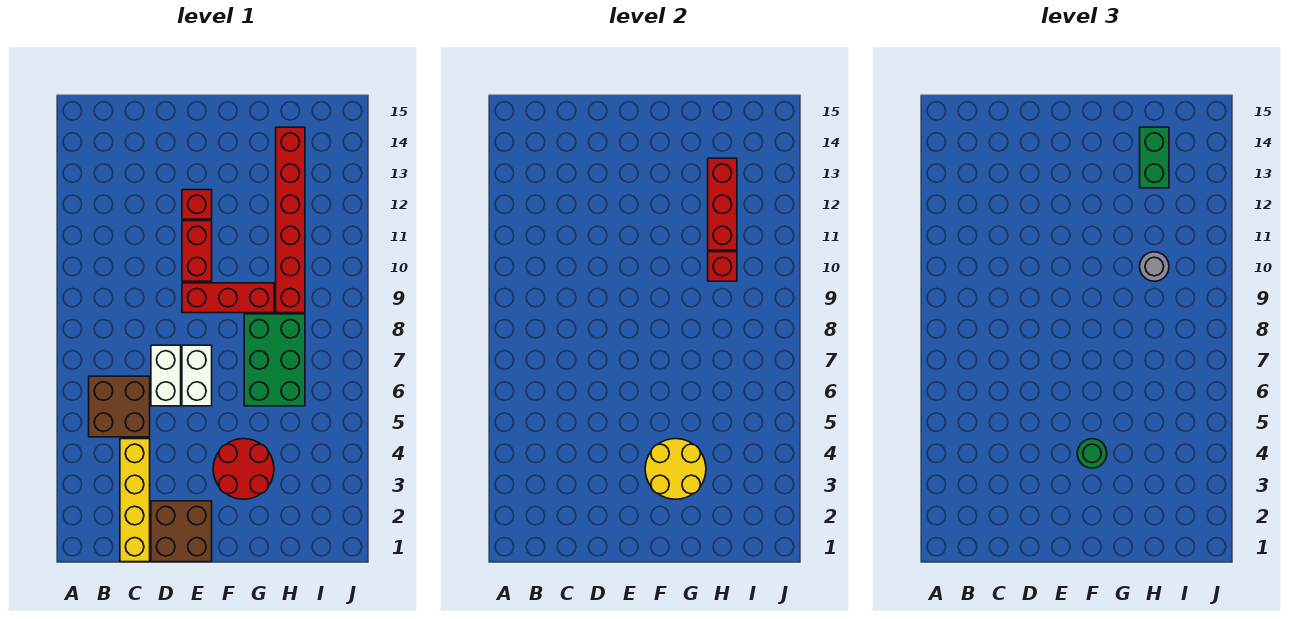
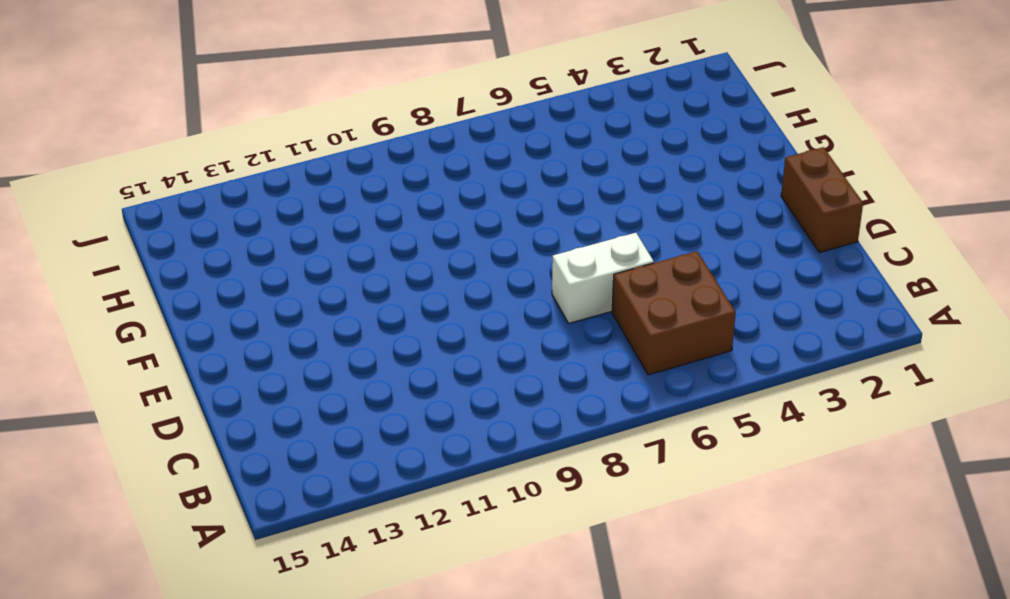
brown 1x2 brick [781,147,863,253] -> brown 2x2 brick [151,501,212,562]
none -> yellow 1x4 brick [120,439,150,562]
none -> white 1x2 brick [182,345,212,406]
none -> red 1x3 brick [182,283,274,313]

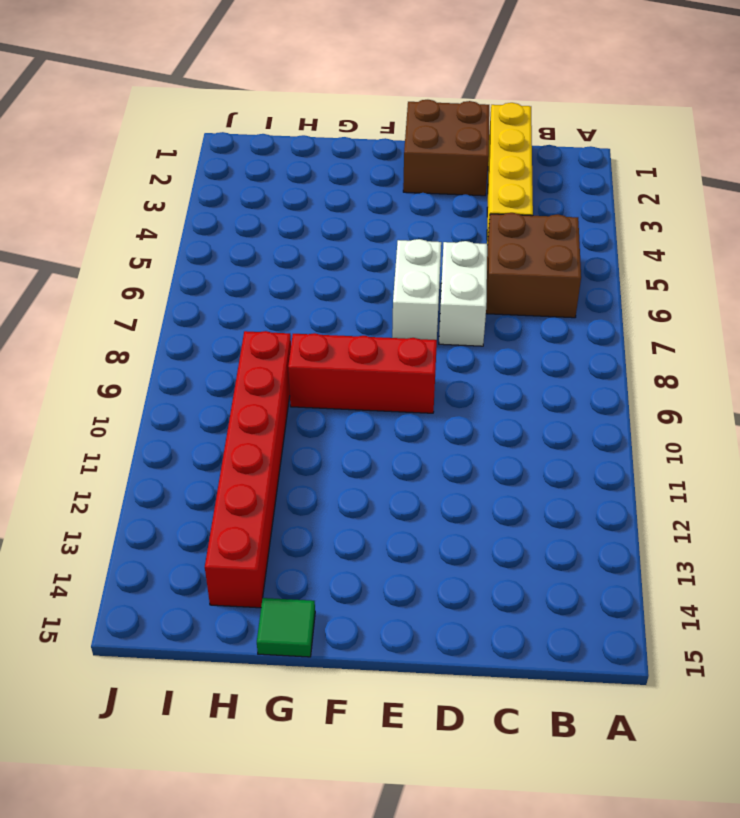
green 1x1 tile [257,598,315,657] -> none
none -> red 1x2 brick [182,221,212,281]
none -> red 1x1 brick [182,190,212,219]
none -> red 2x2 round brick [213,439,274,499]

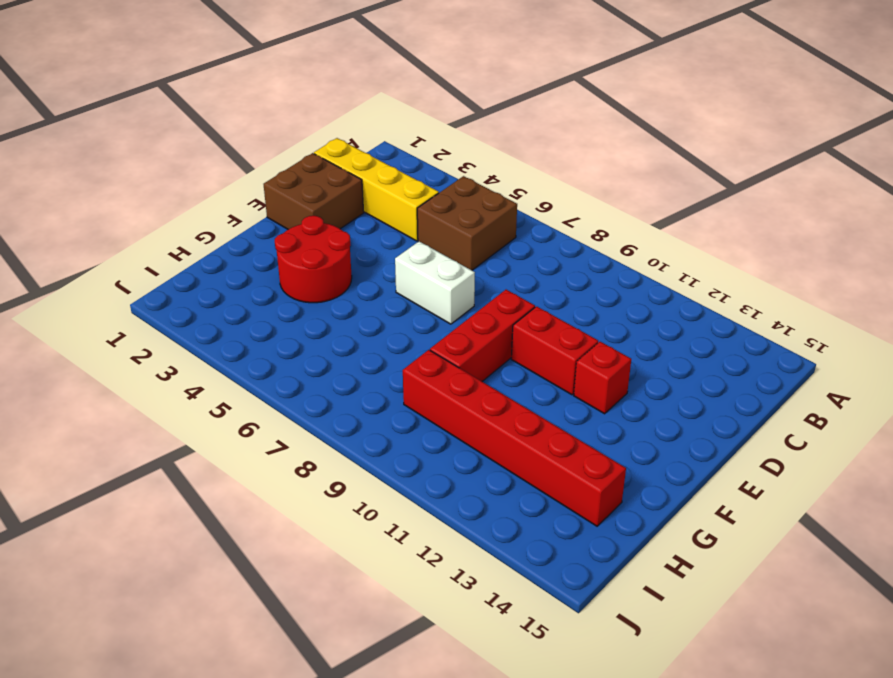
none -> white 1x2 brick [151,345,181,406]
none -> green 2x3 brick [244,314,305,406]
none -> yellow 2x2 round brick [645,439,706,499]

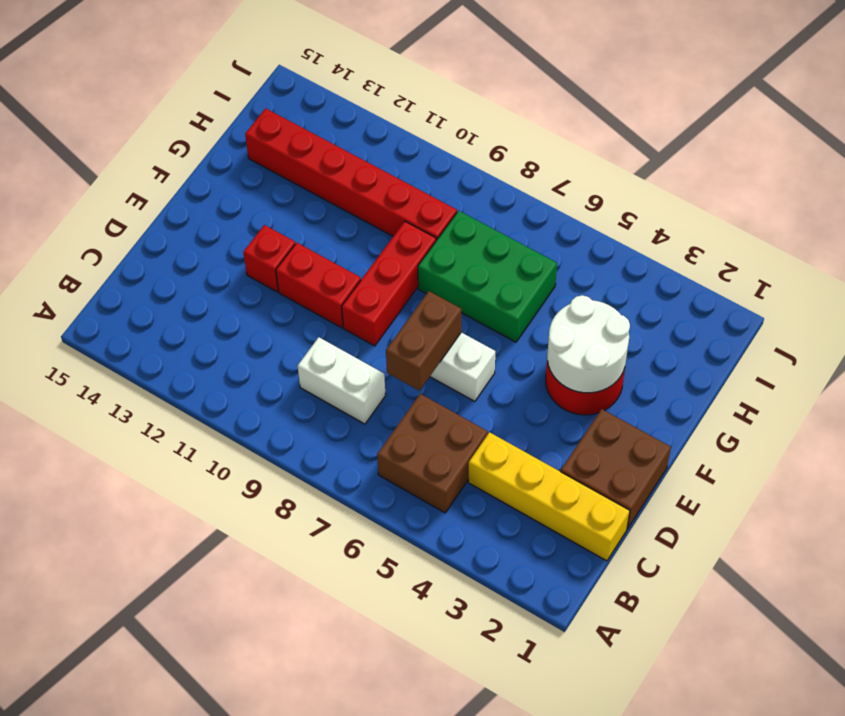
white 1x2 brick [298,337,386,424] -> white 1x2 brick moved to [151,345,181,406]
brown 1x2 brick [386,291,462,391] -> none
white 2x2 round brick [547,295,630,393] -> yellow 2x2 round brick [645,439,706,499]
none -> red 1x1 brick [708,252,737,281]
none -> red 1x3 brick [708,158,737,250]
none -> green 1x1 round brick [1077,439,1107,468]

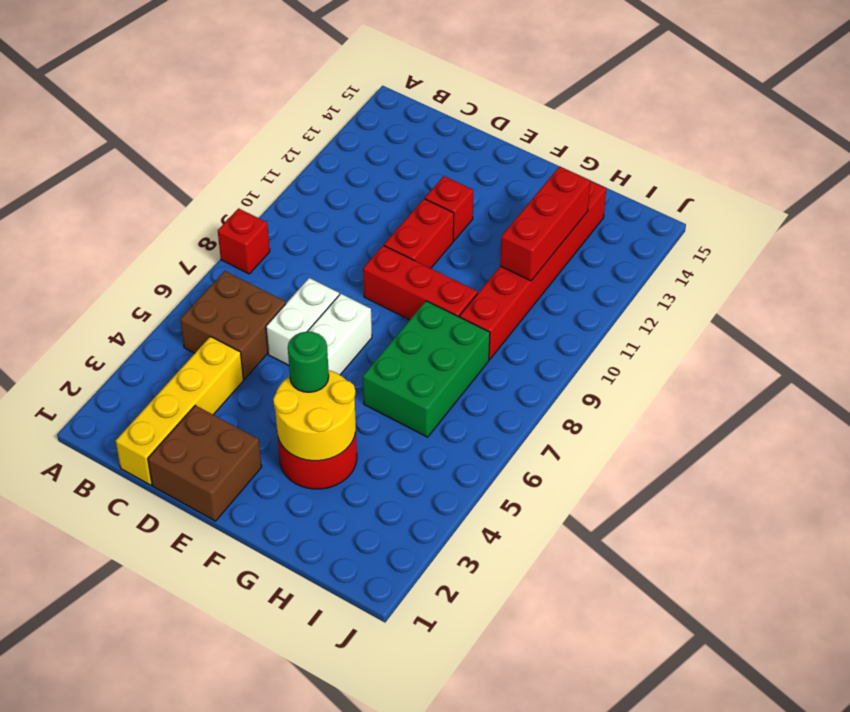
red 1x1 brick [218,208,270,274] -> red 1x1 brick moved to [708,252,737,281]
none -> grey 1x1 round brick [1140,252,1169,281]
none -> green 1x2 brick [1140,127,1169,188]

